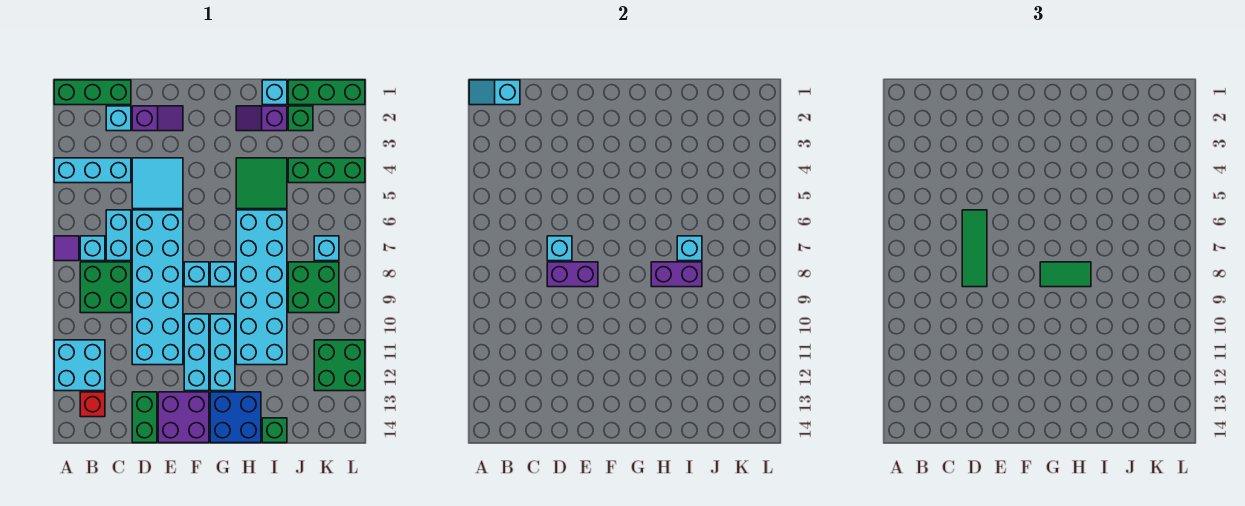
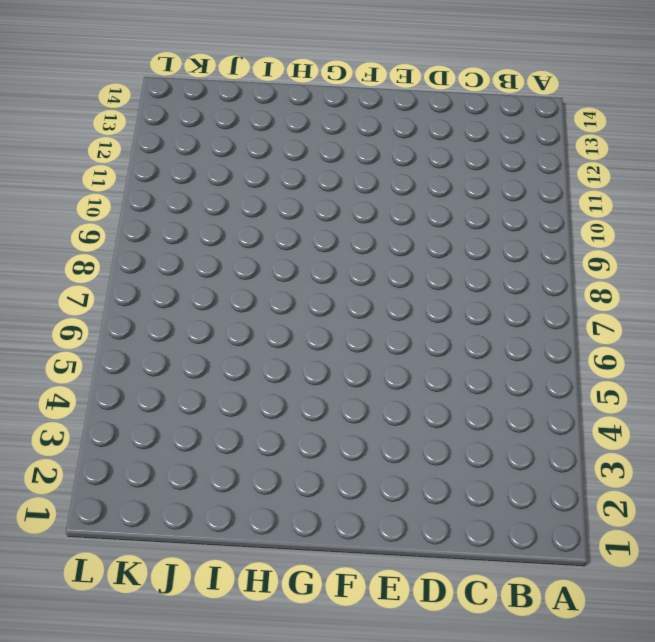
none -> green 1x3 brick [54,80,131,105]
none -> cyan 1x3 brick [54,158,131,183]
none -> purple 1x1 tile [54,236,79,261]
none -> cyan 2x2 brick [54,340,105,391]

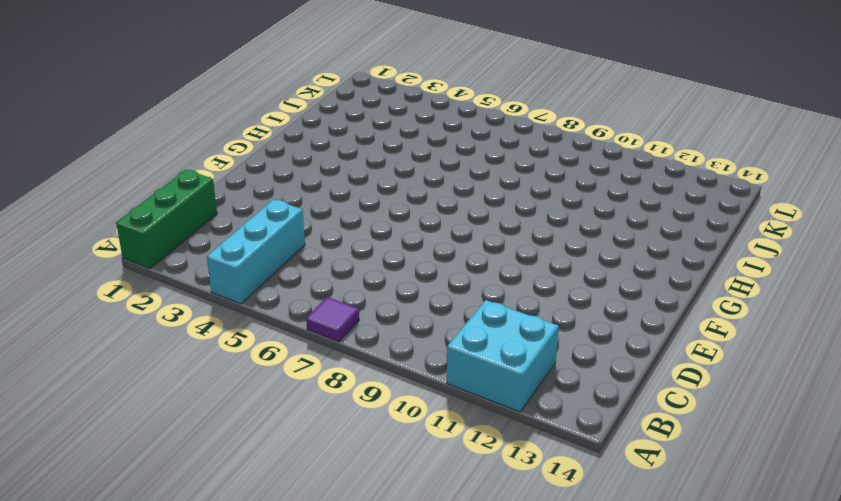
none -> cyan 1x1 brick [80,236,105,261]
none -> green 2x2 brick [80,262,131,313]
none -> red 1x1 brick [80,392,105,417]
none -> cyan 1x1 brick [106,106,131,131]

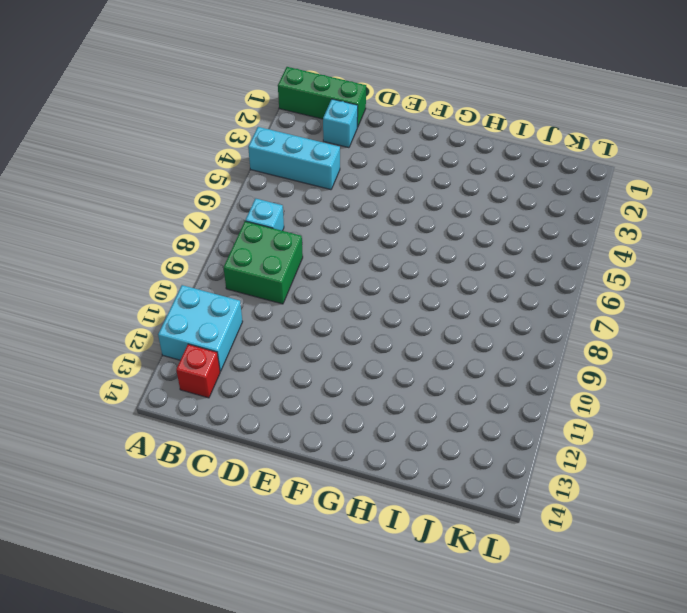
none -> purple 1x1 tile [54,236,79,261]
none -> cyan 1x2 brick [106,210,131,261]
none -> purple 1x2 slope [132,106,183,131]
none -> cyan 2x2 tile [132,158,183,209]

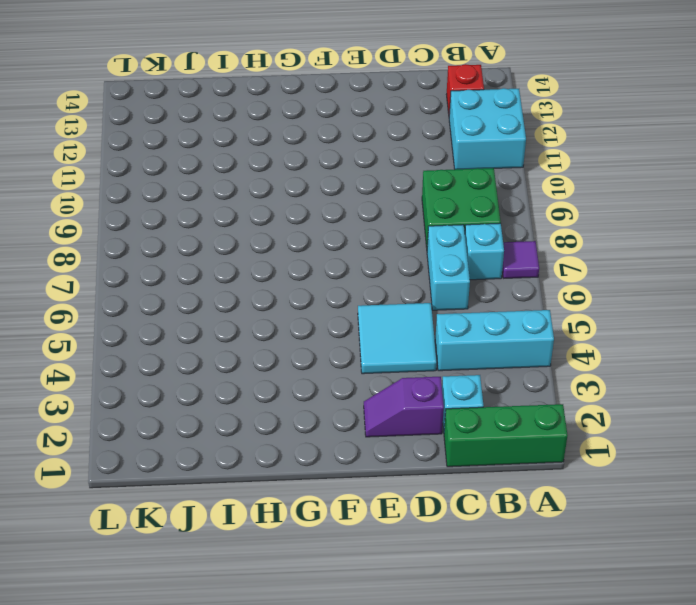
none -> cyan 2x6 brick [132,210,183,365]
none -> green 1x2 brick [132,392,157,443]
none -> purple 2x2 brick [158,392,209,443]
none -> cyan 1x1 brick [184,262,209,287]

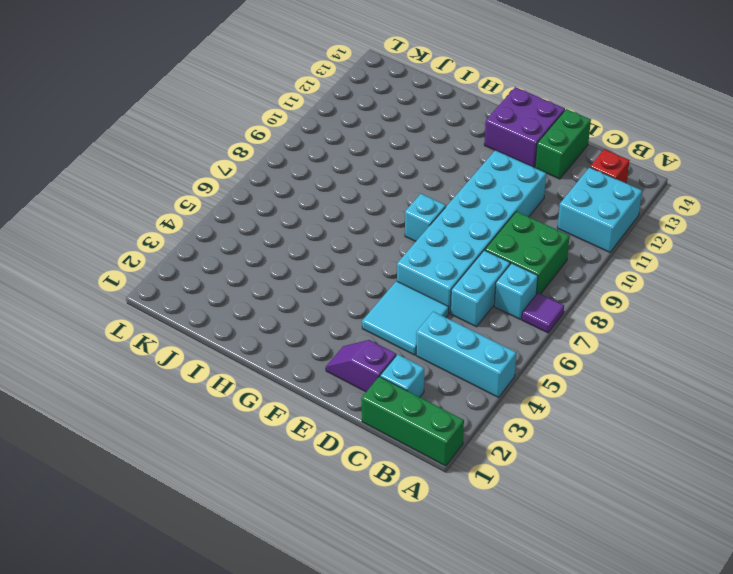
none -> cyan 1x3 brick [184,314,209,391]
none -> cyan 1x1 brick [210,262,235,287]
none -> cyan 1x3 brick [210,314,235,391]
none -> blue 2x2 brick [210,392,261,443]

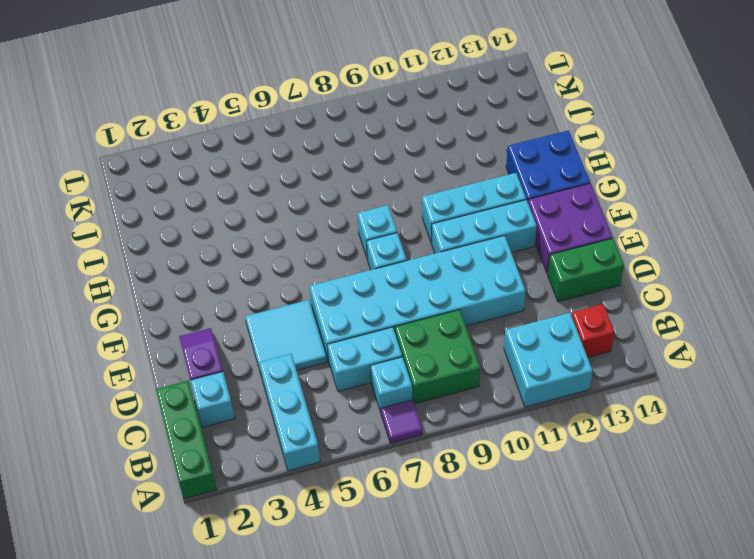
none -> purple 1x2 slope [236,106,287,131]
none -> green 2x2 tile [236,158,287,209]
none -> cyan 2x6 brick [236,210,287,365]
none -> cyan 1x1 brick [262,80,287,105]

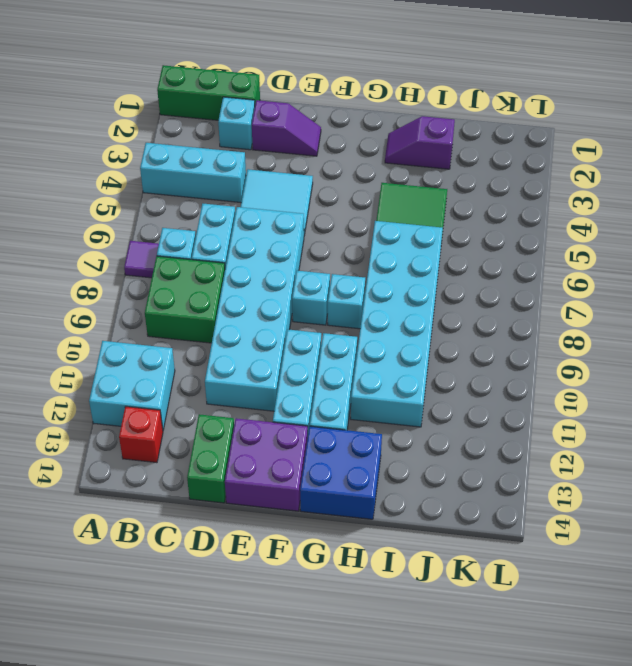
none -> cyan 1x1 brick [262,80,287,105]
none -> green 1x1 brick [262,418,287,443]
none -> green 1x3 brick [288,80,365,105]
none -> green 1x1 brick [288,106,313,131]

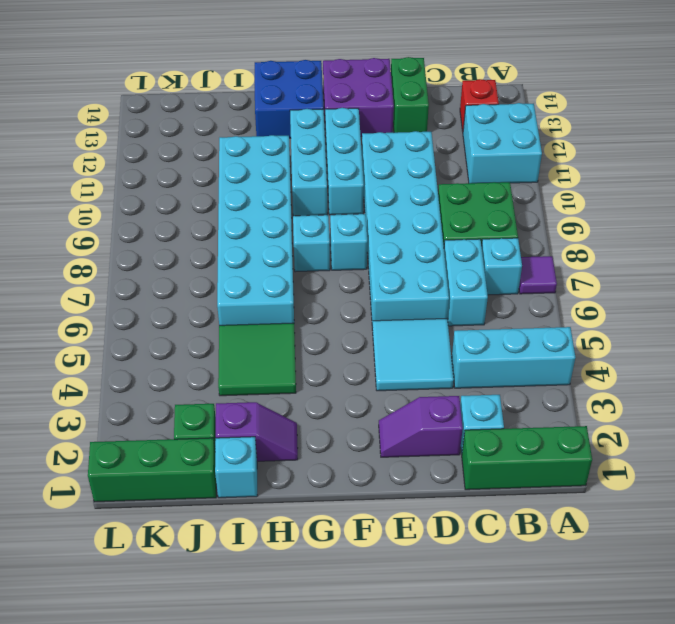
none -> green 1x1 brick [262,418,287,443]
none -> green 1x3 brick [288,158,365,183]
none -> green 2x2 brick [288,262,339,313]
none -> cyan 1x1 brick [314,236,339,261]

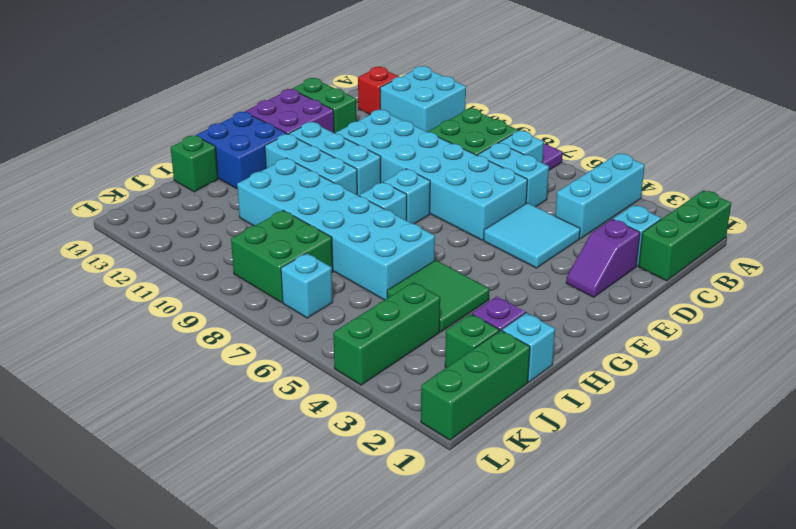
none -> green 2x2 brick [314,340,365,391]
none -> cyan 1x2 slope [469,80,520,105]
none -> cyan 1x1 brick [547,236,572,261]
none -> purple 1x2 brick [547,262,598,287]

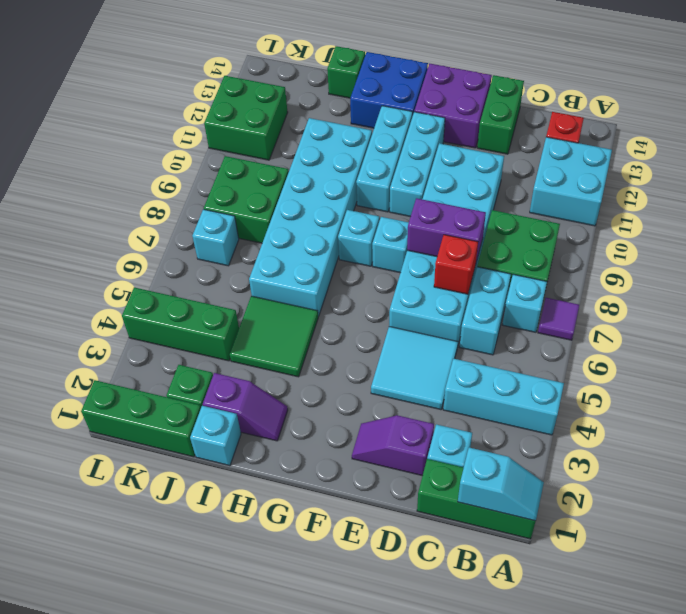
red 1x1 brick [434,235,478,294] -> cyan 1x1 brick [547,236,572,261]
none -> purple 1x2 brick [651,262,702,287]
none -> cyan 1x1 brick [677,236,702,261]
none -> green 1x3 tile [962,210,987,287]
none -> green 1x2 tile [1040,262,1091,287]

